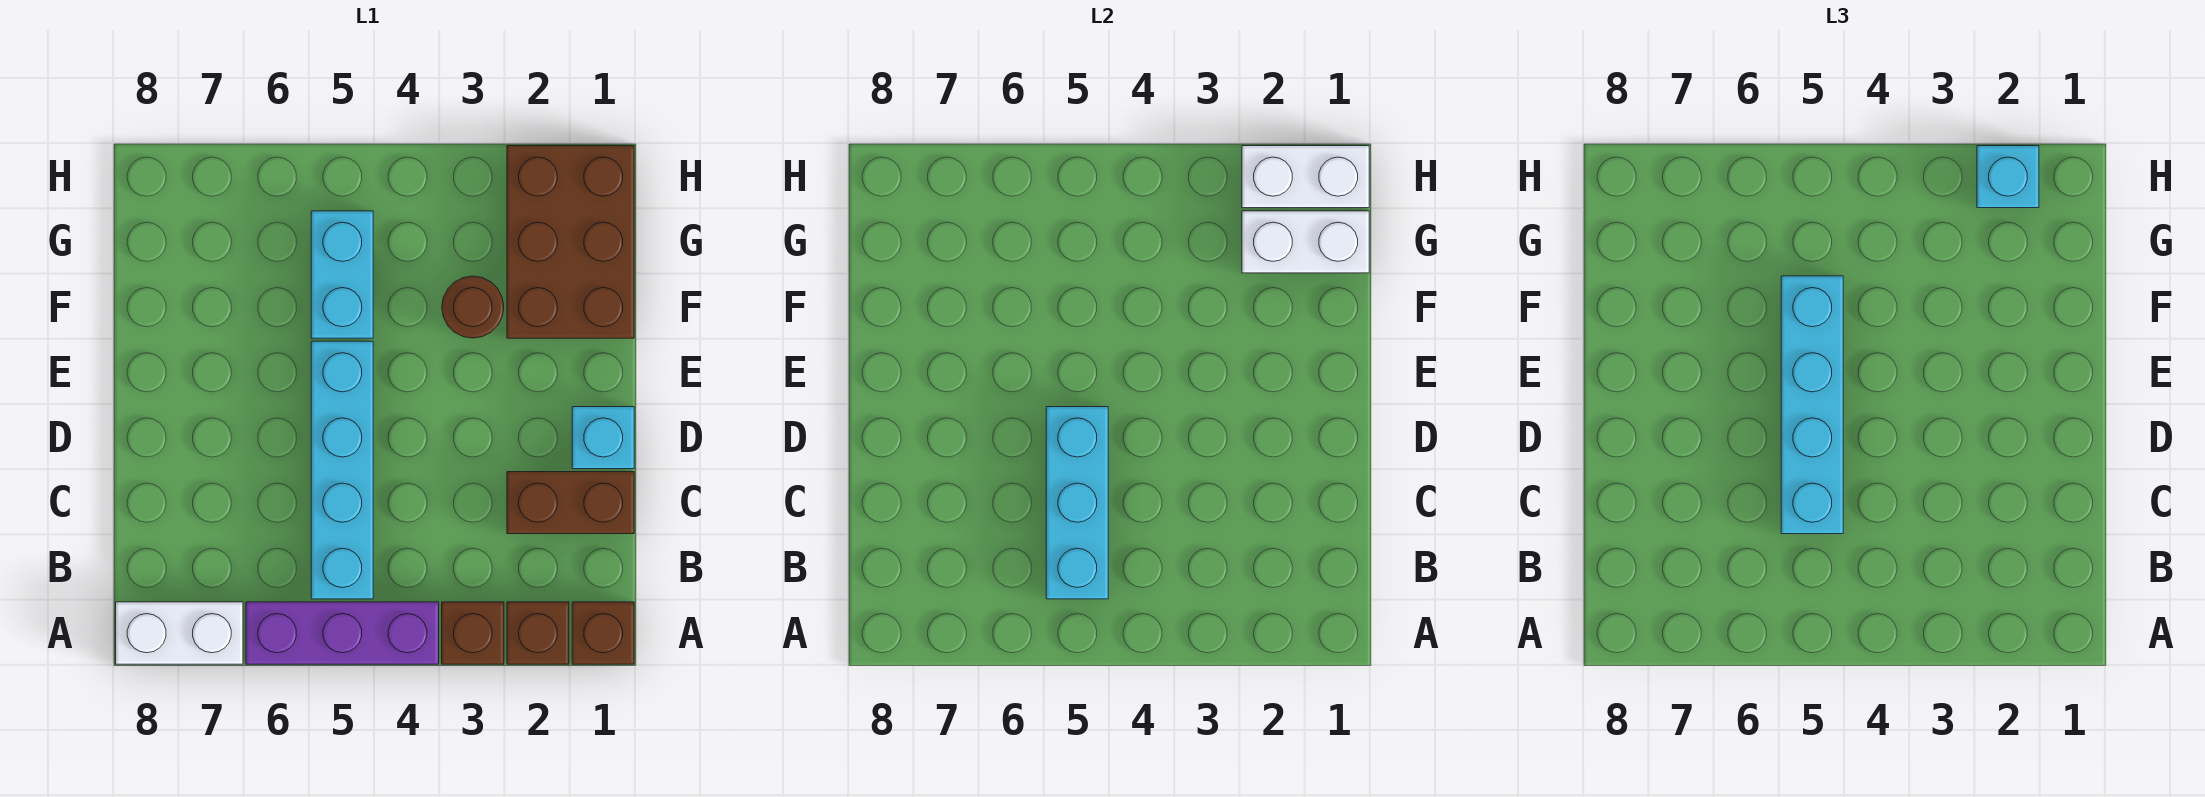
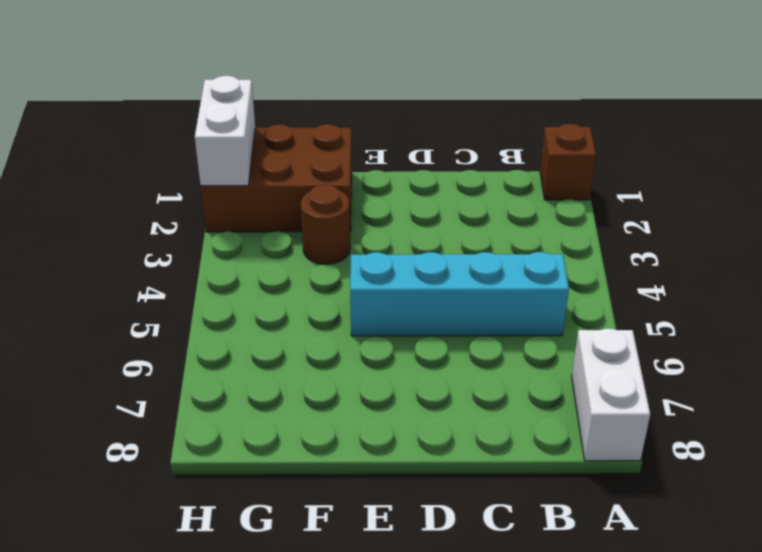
none -> brown 1x1 brick [507,602,569,664]
none -> brown 1x1 brick [442,602,504,664]
none -> purple 1x3 brick [246,602,439,664]

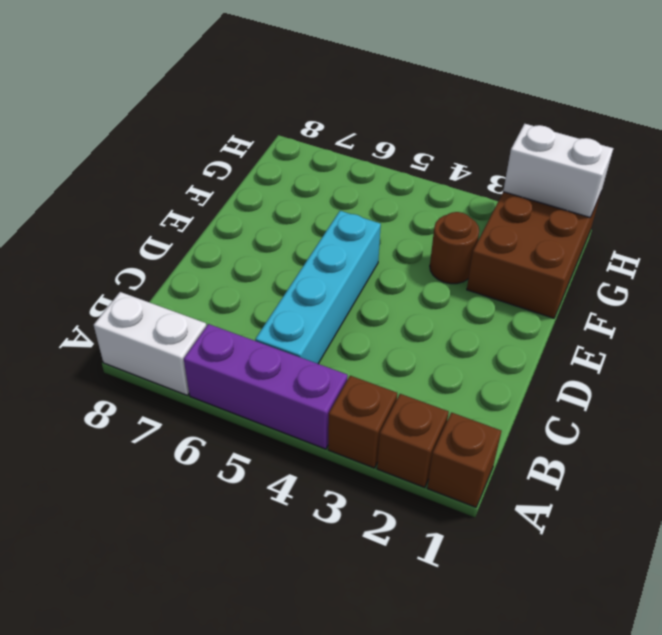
none -> brown 1x2 brick [507,472,634,534]
none -> cyan 1x1 brick [572,407,634,469]
none -> cyan 1x2 brick [311,211,373,338]

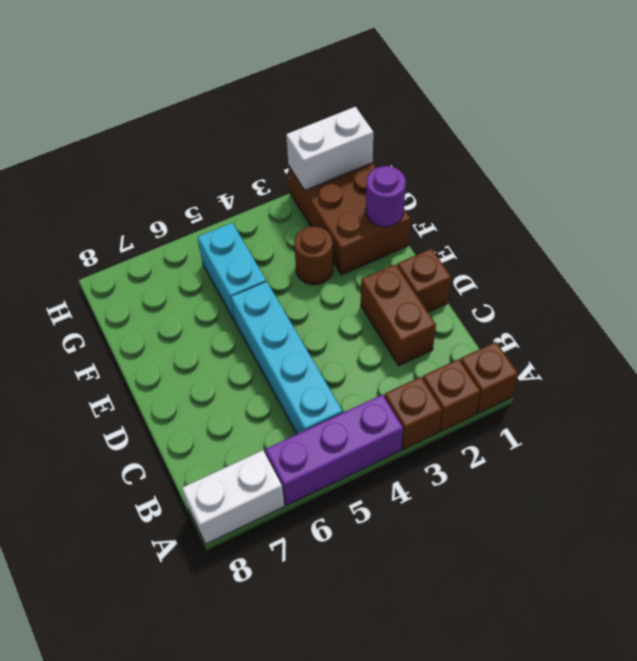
brown 1x2 brick [361,264,436,365] -> brown 1x2 brick turned to [507,472,634,534]
brown 1x1 brick [397,249,451,312] -> cyan 1x1 brick [572,407,634,469]
purple 1x1 round brick [366,166,406,227] -> none
none -> cyan 1x3 brick [1046,407,1108,599]
none -> white 1x2 brick [1242,211,1369,273]
none -> cyan 1x4 brick [1781,276,1843,534]

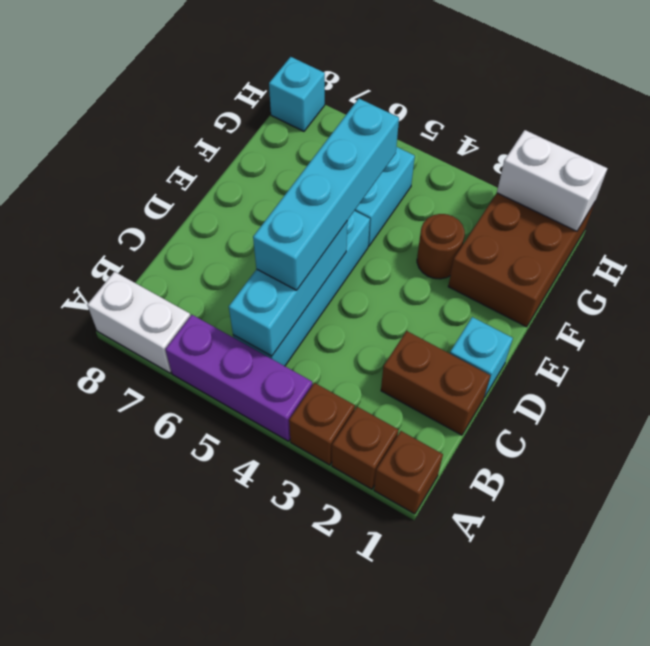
cyan 1x1 brick [269,57,325,131] -> cyan 1x1 brick moved to [1977,146,2039,208]
none -> white 1x2 brick [1242,211,1369,273]

